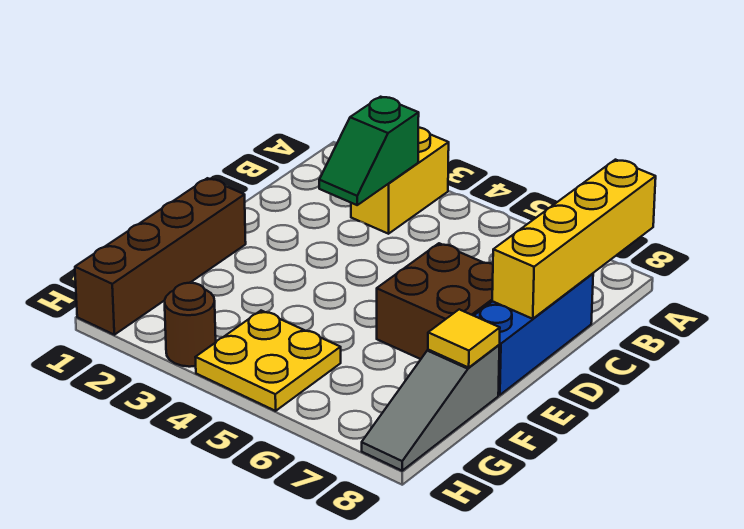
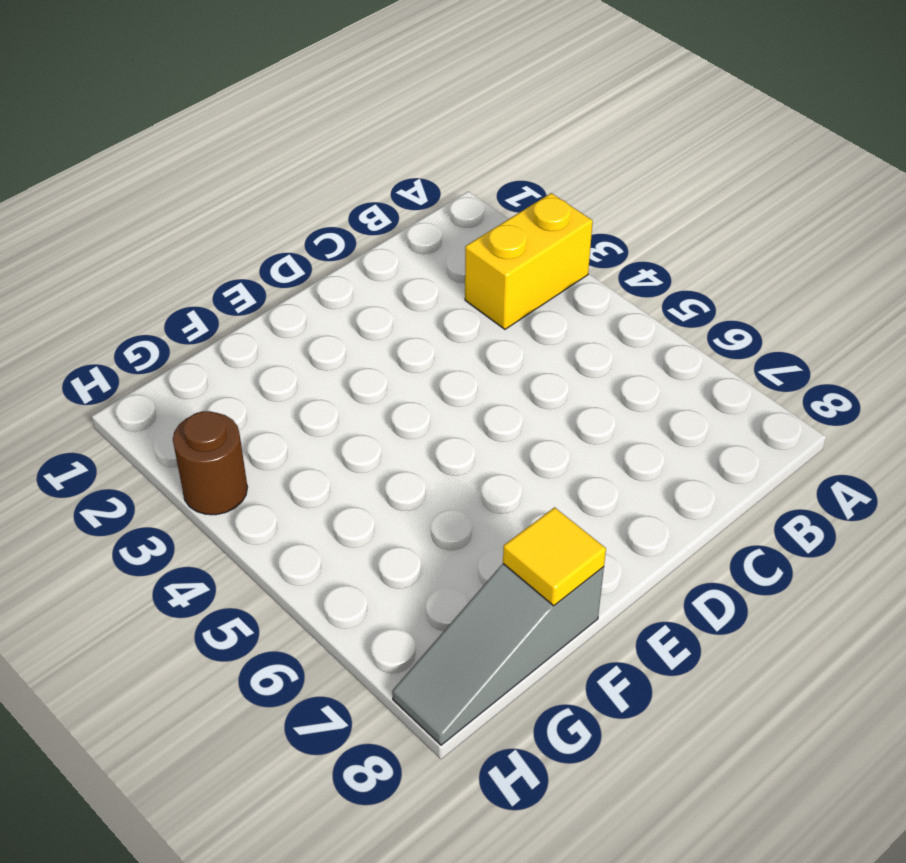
none -> blue 1x3 brick [474,274,593,395]
none -> brown 2x2 brick [377,243,493,359]

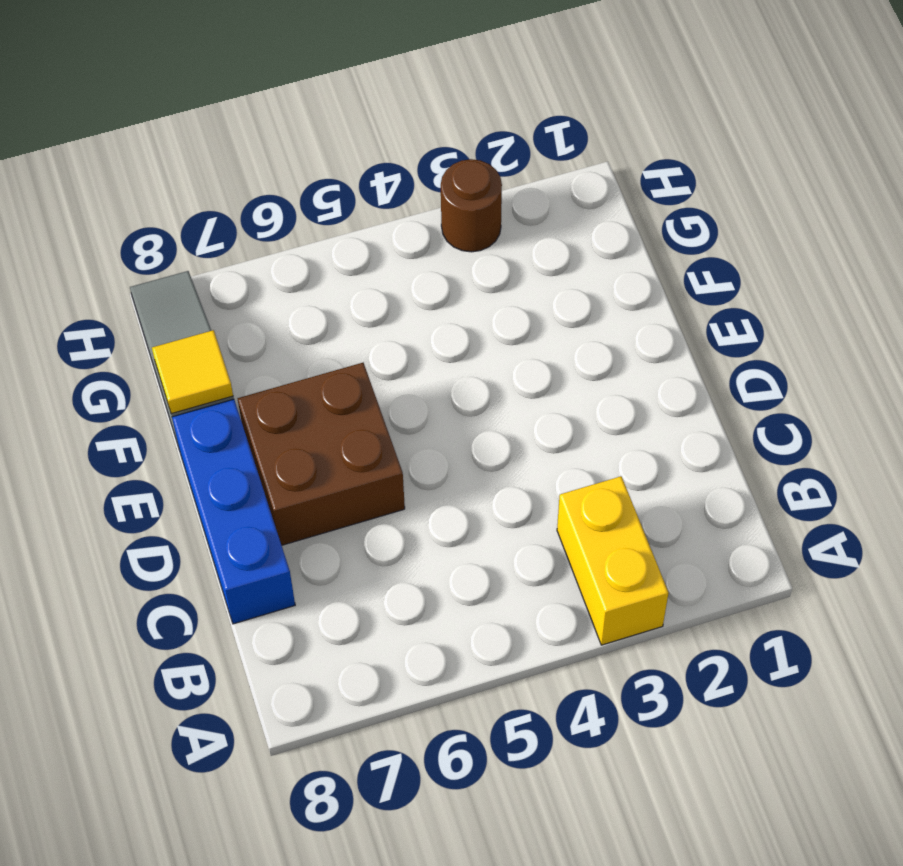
none -> brown 1x4 brick [75,178,246,335]
none -> yellow 2x2 plate [196,311,341,411]

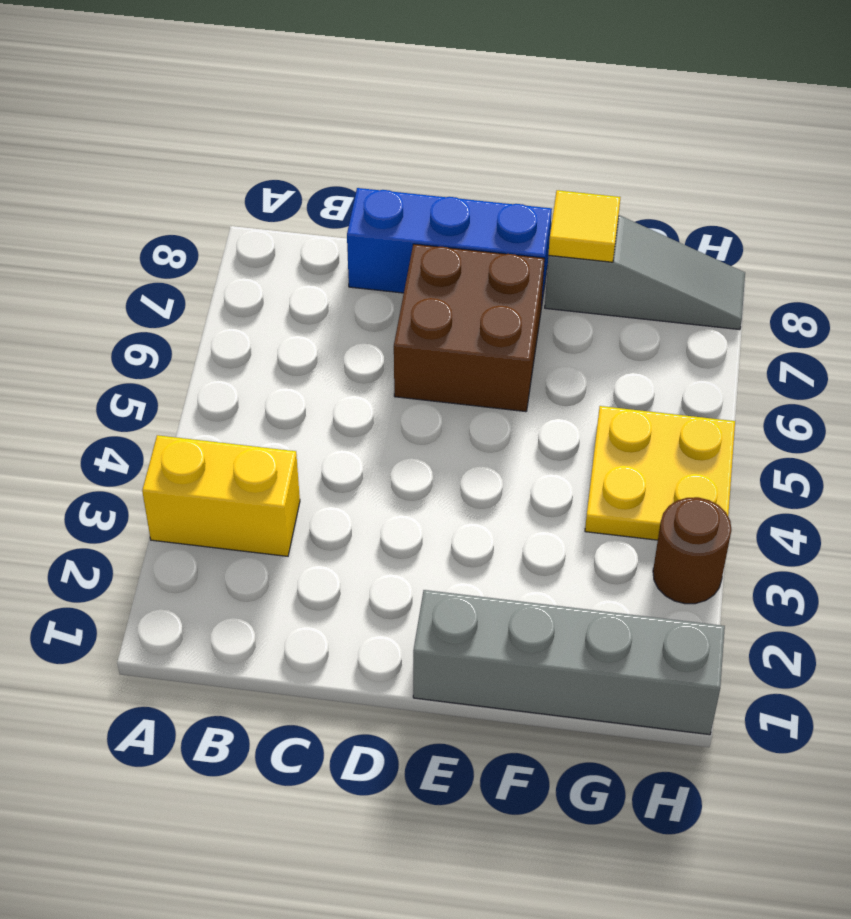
grey 1x4 brick [413,590,725,735] -> brown 1x4 brick [75,178,246,335]
none -> yellow 1x4 brick [492,160,656,319]
none -> green 1x2 slope [319,97,419,205]

